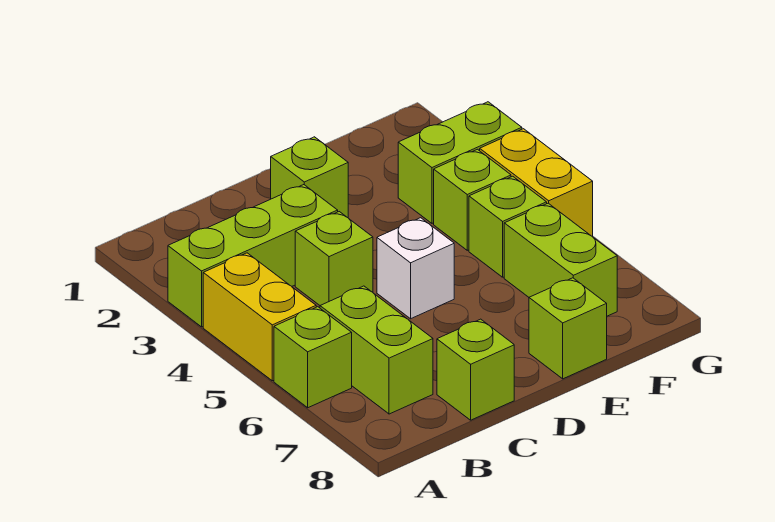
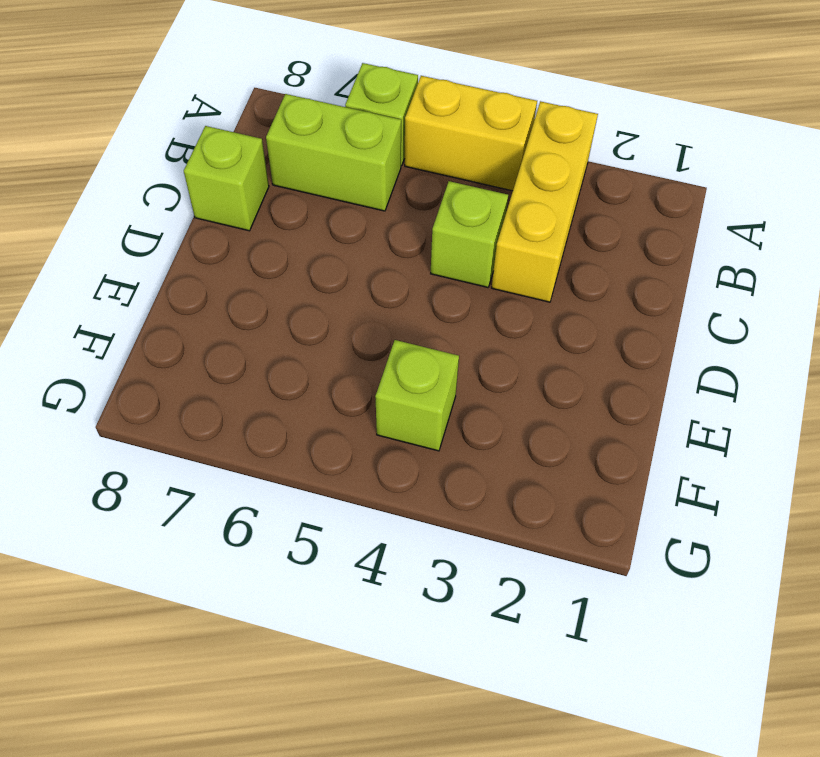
yellow 1x3 brick [492,101,598,302] -> lime 1x3 brick [168,185,338,327]
none -> lime 1x1 brick [271,137,348,218]
none -> white 1x1 brick [377,218,454,319]
none -> lime 1x1 brick [529,278,607,379]

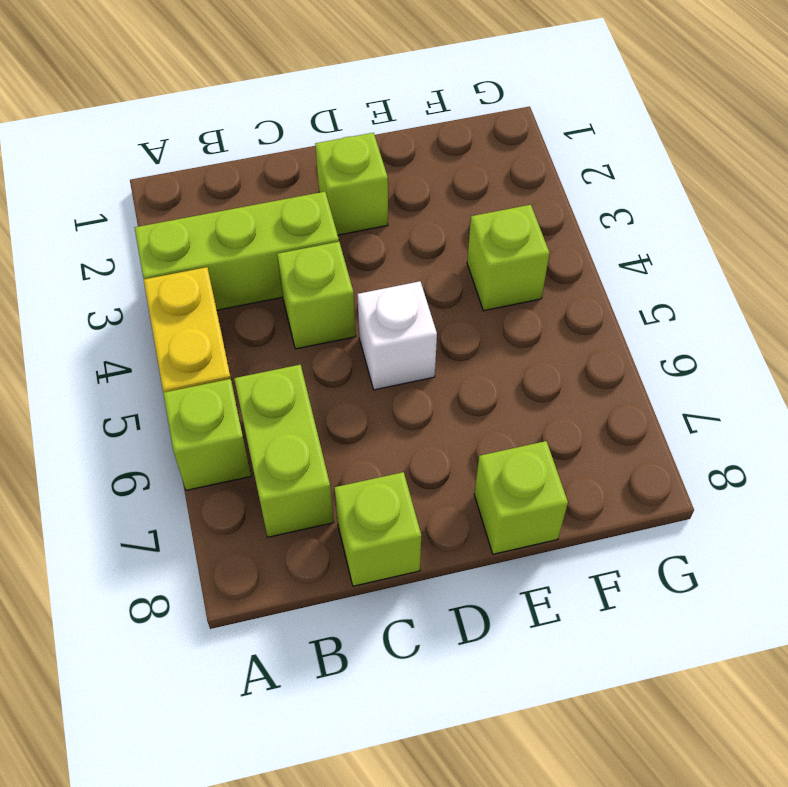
none -> lime 1x2 brick [398,102,522,223]
none -> lime 1x1 brick [469,176,547,277]
none -> lime 1x2 brick [504,203,617,316]

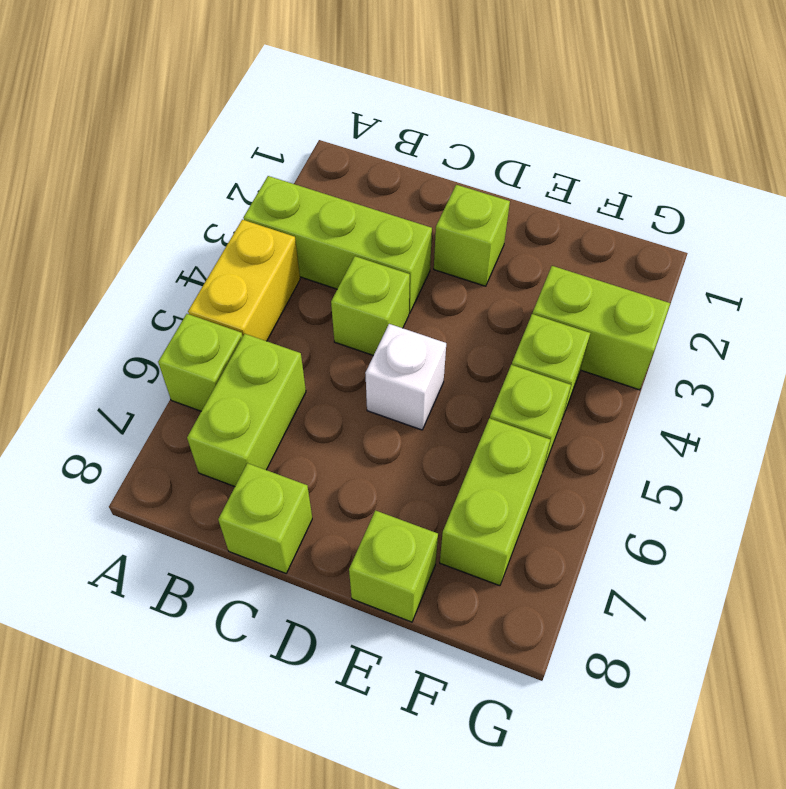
none -> yellow 1x2 brick [480,129,593,237]

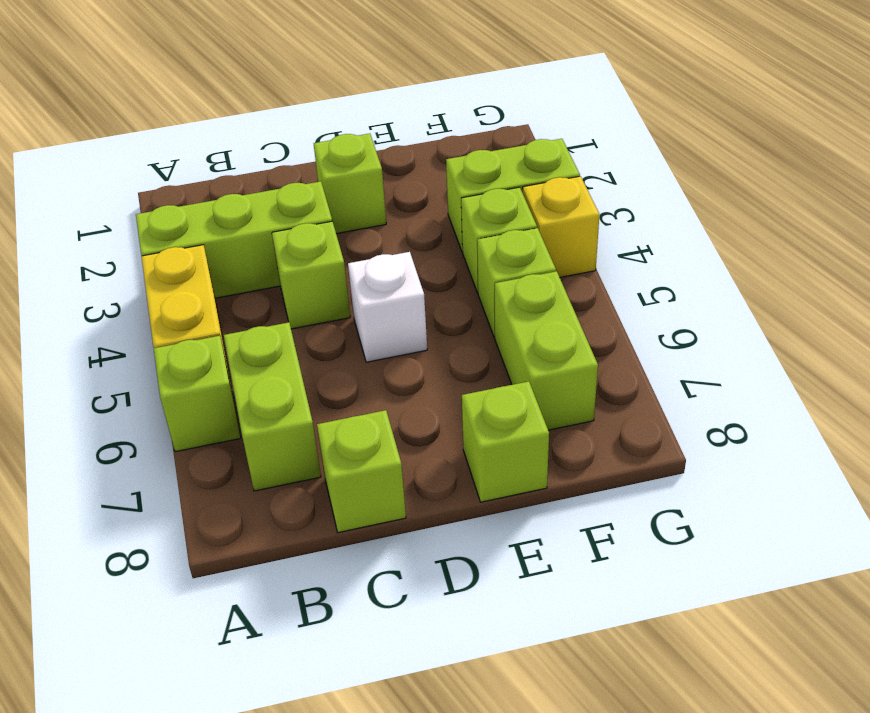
yellow 1x1 brick [523,176,599,277] -> yellow 1x2 brick [480,129,593,237]

